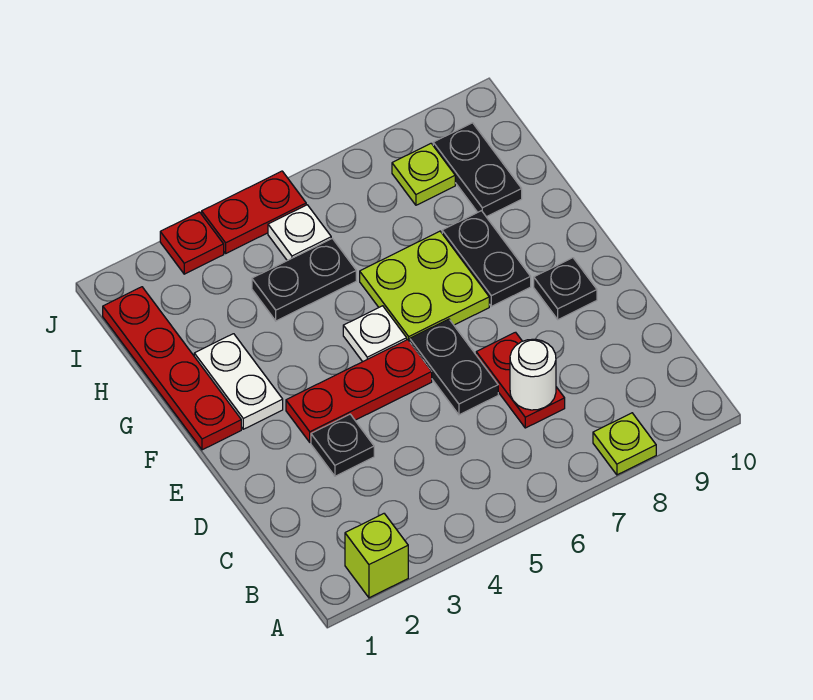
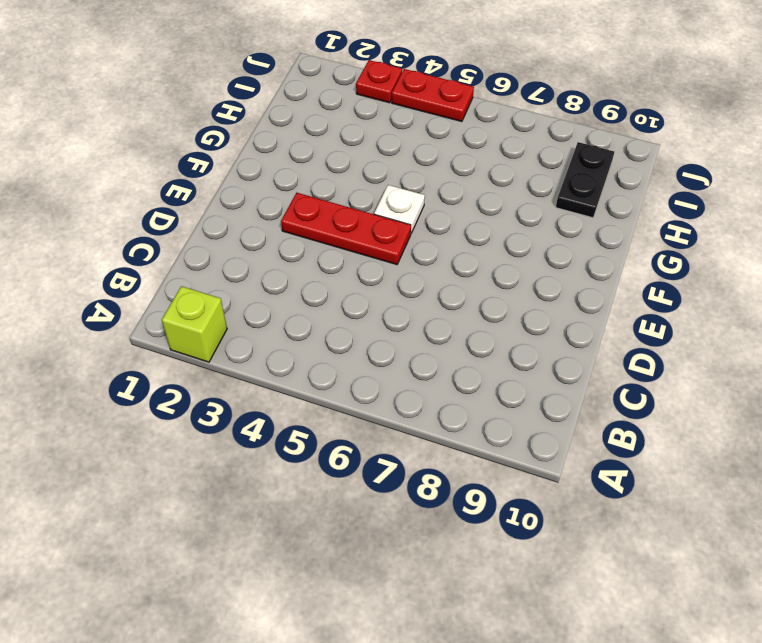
none -> lime 1x1 plate [593,413,656,475]
none -> red 1x2 plate [476,332,565,428]
none -> black 1x1 plate [311,414,374,476]

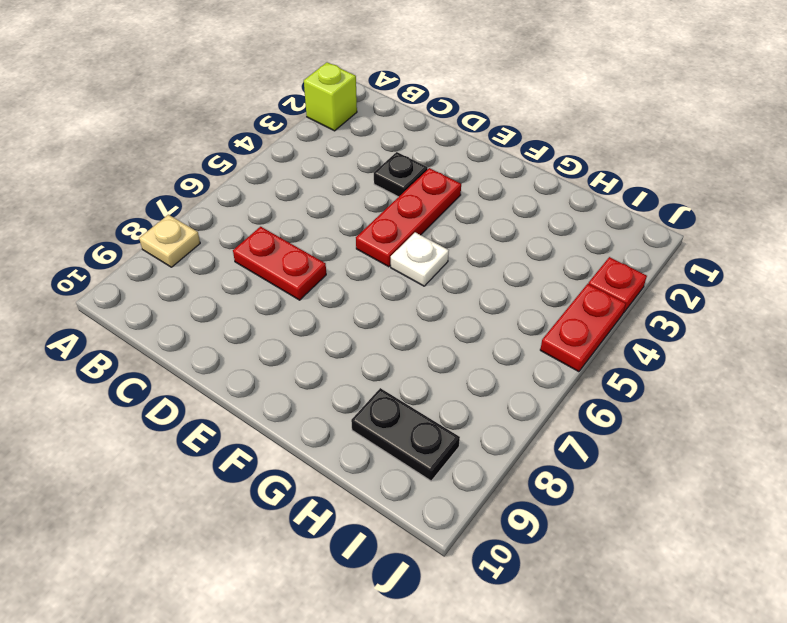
tan 1x1 plate [139,215,200,267] -> lime 1x1 plate [593,413,656,475]
none -> black 1x2 plate [410,319,498,415]
none -> black 1x1 plate [534,258,597,320]
none -> red 1x4 plate [103,287,241,450]

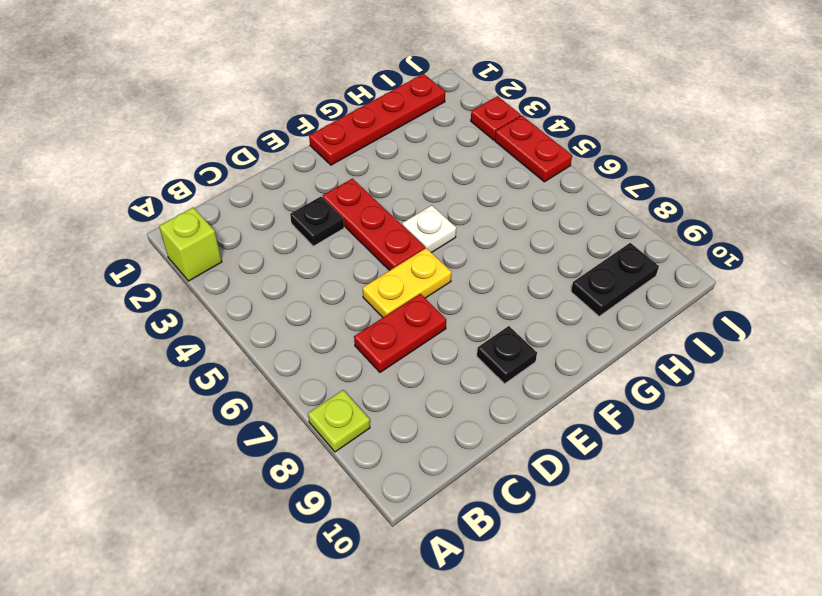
yellow 1x2 plate [363,248,451,317] -> black 1x2 plate [410,319,498,415]
none -> white 1x2 plate [194,334,283,429]
none -> lime 2x2 plate [360,231,489,342]
none -> black 1x2 plate [442,211,531,306]

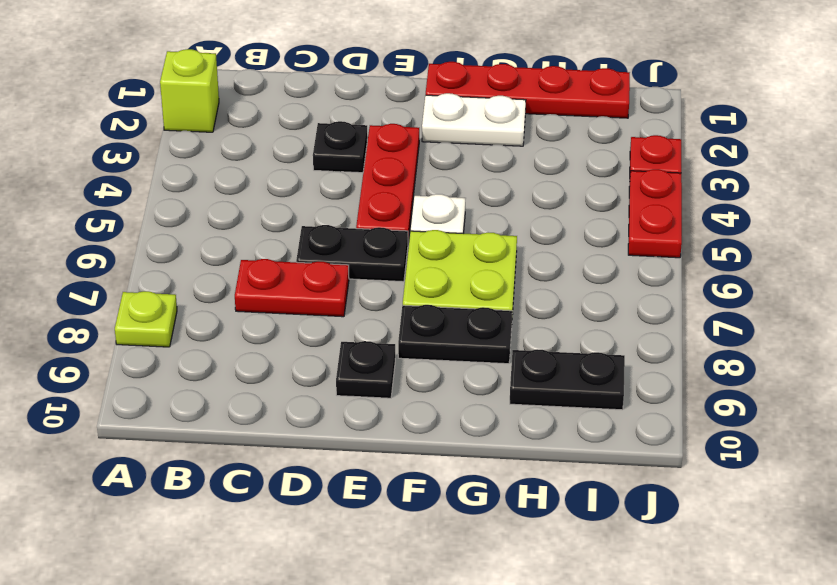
none -> black 1x2 plate [252,238,356,321]
none -> white 1x1 plate [268,205,331,261]
none -> lime 1x1 plate [392,143,455,205]

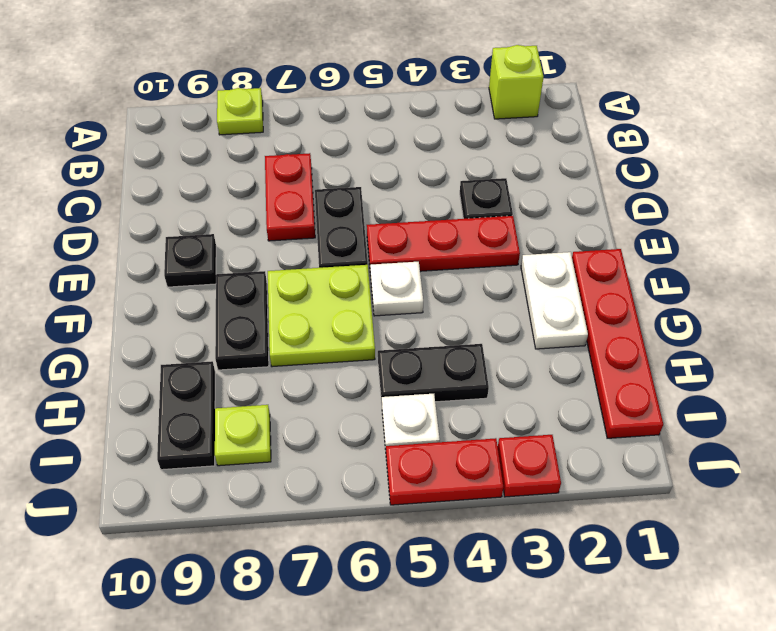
none -> white 1x1 round brick [510,339,556,410]

